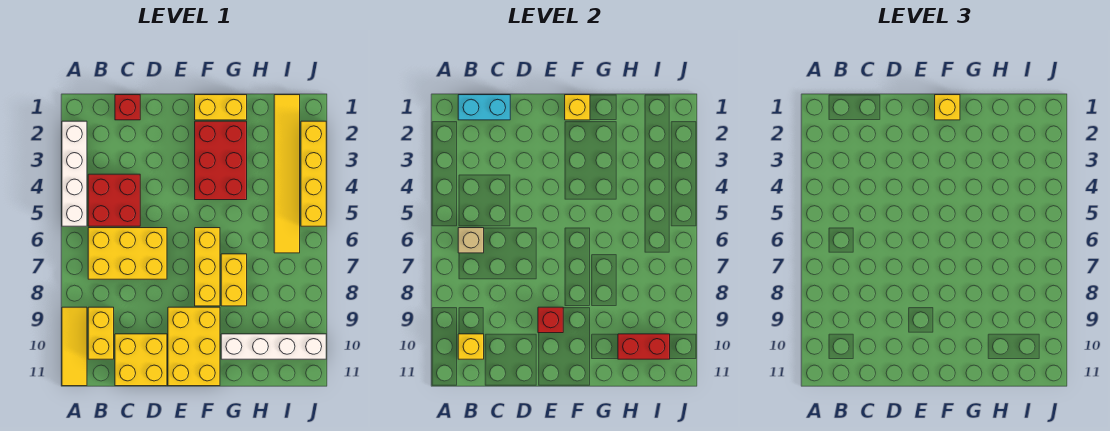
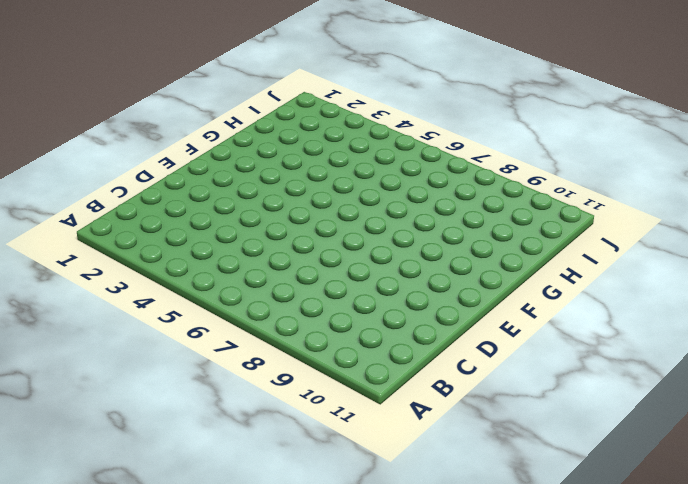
none -> white 1x4 brick [62,121,87,226]
none -> yellow 1x3 tile [62,307,87,386]
none -> red 2x2 brick [88,174,140,226]

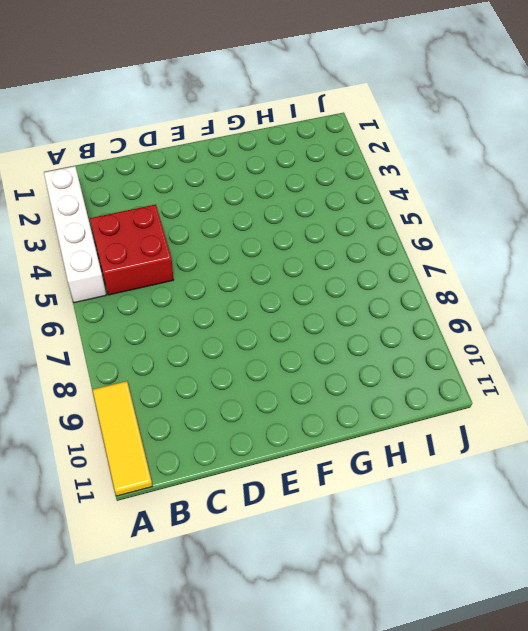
none -> yellow 2x3 brick [88,228,167,279]
none -> yellow 1x2 brick [88,307,114,359]
none -> red 1x1 brick [115,95,140,120]

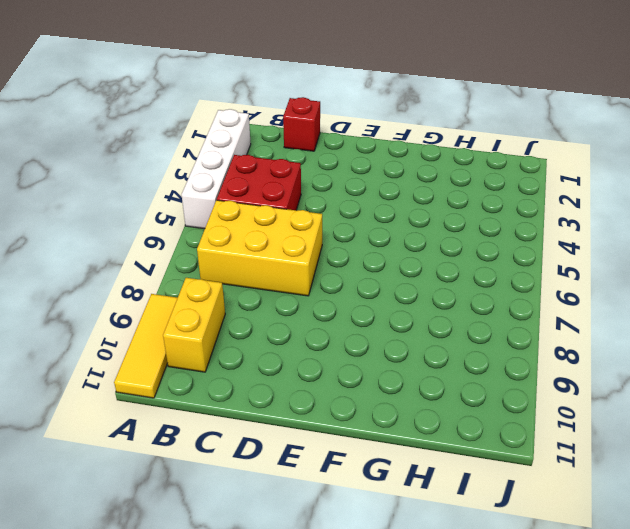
none -> yellow 2x2 brick [115,334,167,386]
none -> yellow 2x3 brick [168,307,220,386]
none -> yellow 1x2 brick [195,95,247,120]

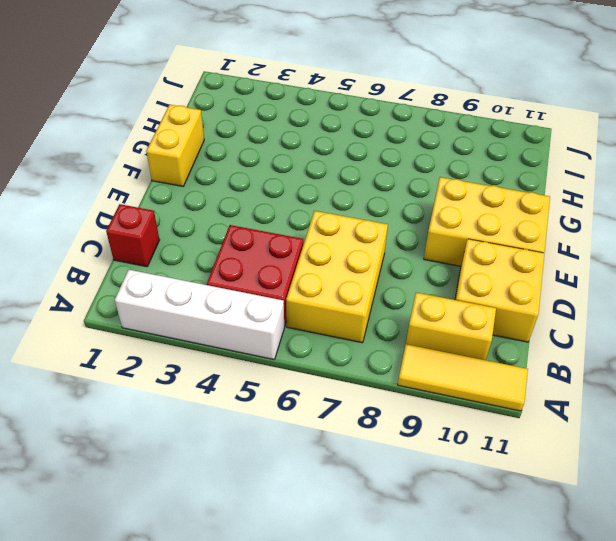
none -> red 2x3 brick [195,121,247,200]
none -> yellow 1x3 brick [195,228,220,306]
none -> yellow 1x2 brick [221,254,247,306]

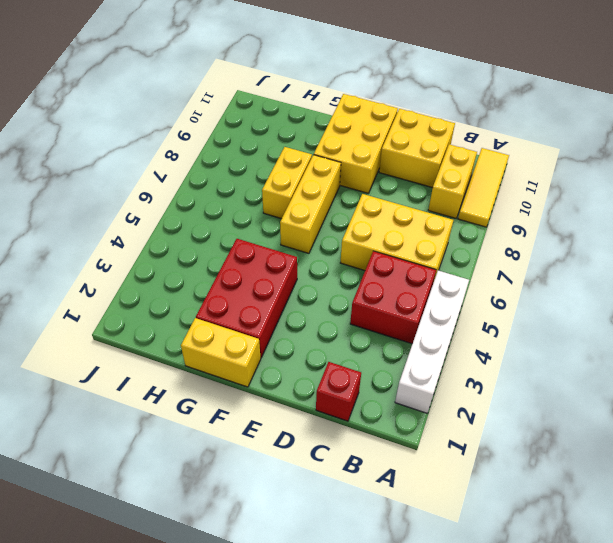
none -> white 1x4 brick [221,334,326,359]
none -> yellow 1x6 tile [274,95,300,253]
none -> yellow 1x4 brick [301,121,326,226]

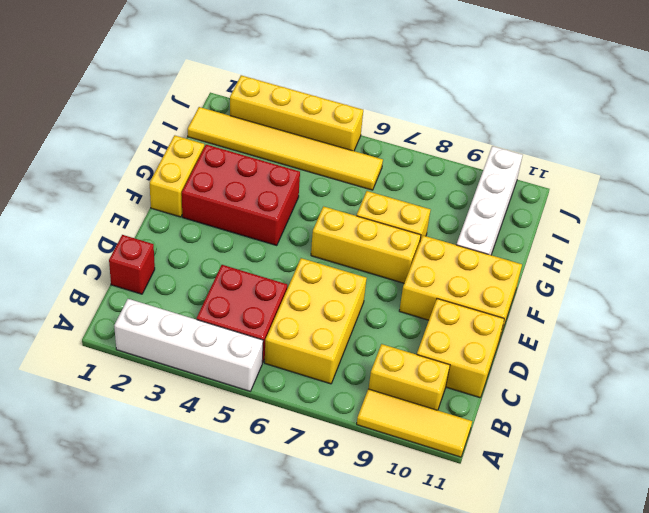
none -> cyan 1x2 brick [458,95,510,120]
none -> tan 1x1 brick [458,228,484,253]
none -> yellow 1x1 brick [458,334,484,359]

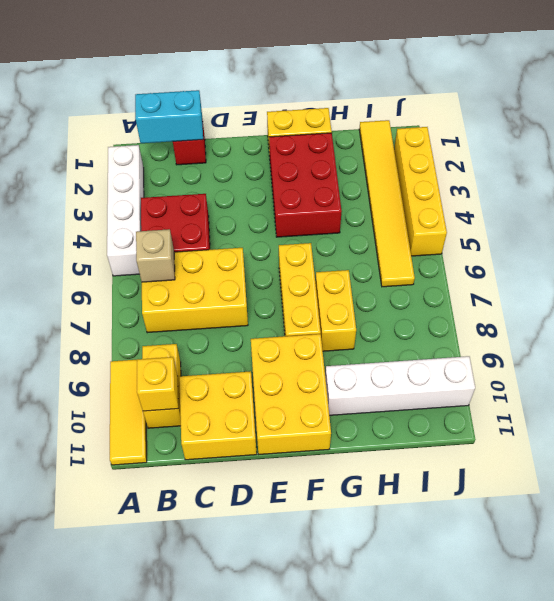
none -> red 1x1 brick [538,307,563,333]
none -> yellow 1x1 brick [565,95,590,120]
none -> red 1x2 brick [618,334,670,359]

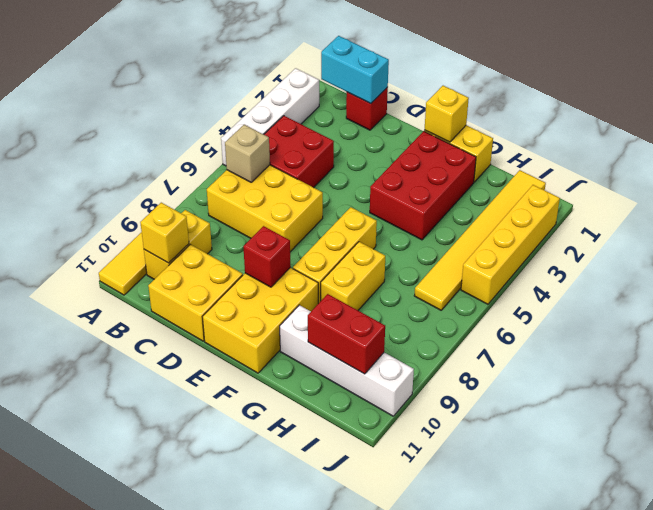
none -> yellow 1x1 brick [935,95,960,120]

